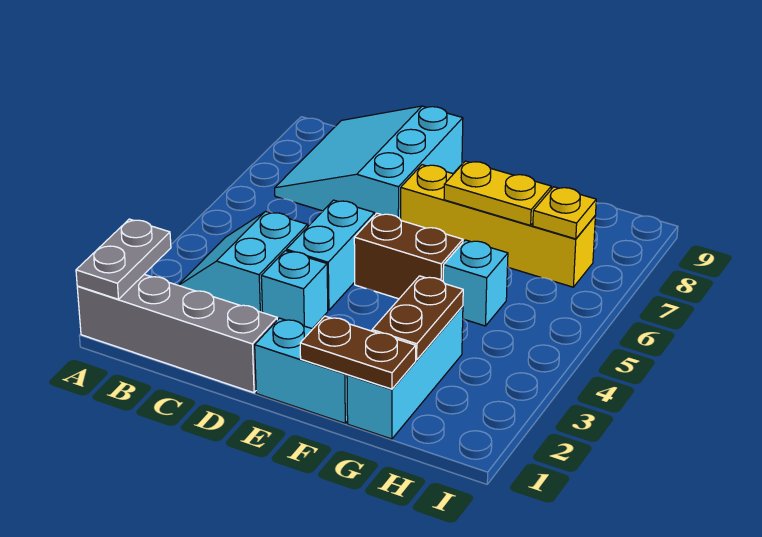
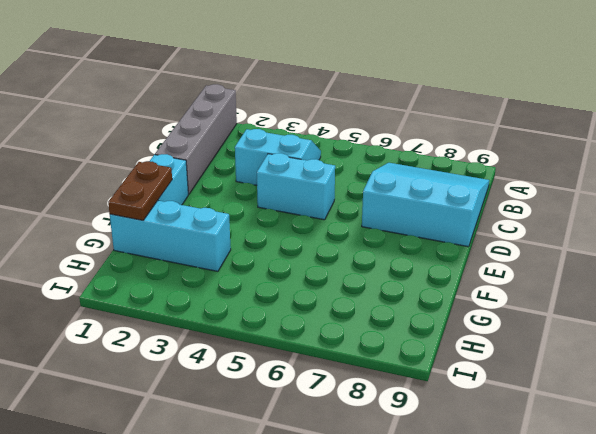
none -> cyan 1x1 brick [261,251,328,329]
none -> brown 1x2 brick [354,213,463,299]
none -> yellow 1x4 brick [401,165,595,287]

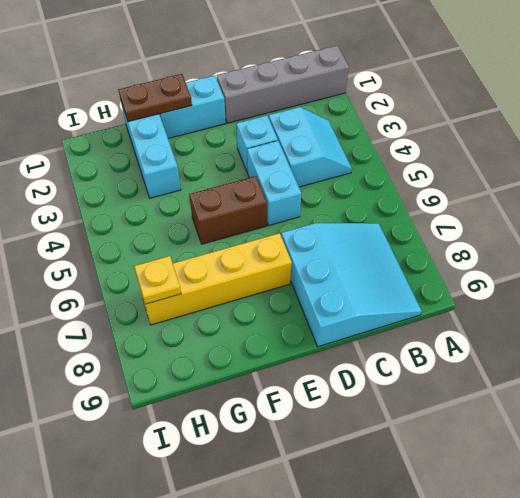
none -> cyan 1x1 brick [443,240,508,326]
none -> grey 1x2 plate [76,219,171,299]
none -> yellow 1x2 plate [444,161,551,225]

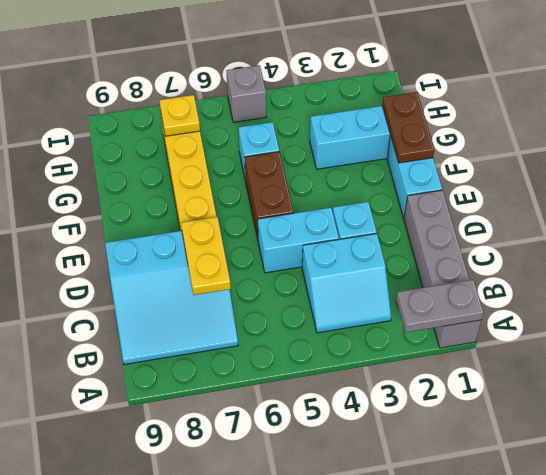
yellow 1x2 plate [181,217,231,295] -> yellow 1x2 plate moved to [444,161,551,225]
grey 1x1 brick [226,65,266,123] -> none
none -> brown 1x2 plate [372,276,463,360]

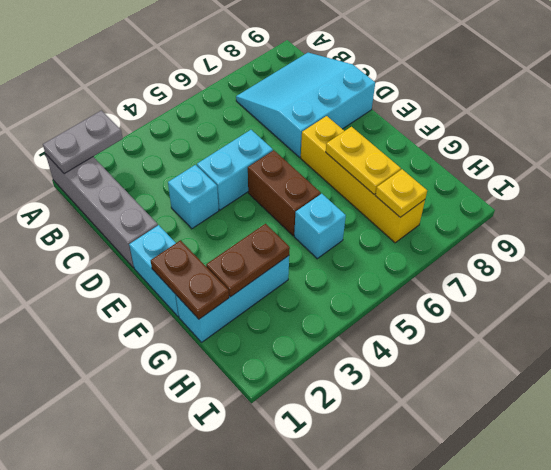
none -> cyan 2x2 slope [179,212,308,313]

